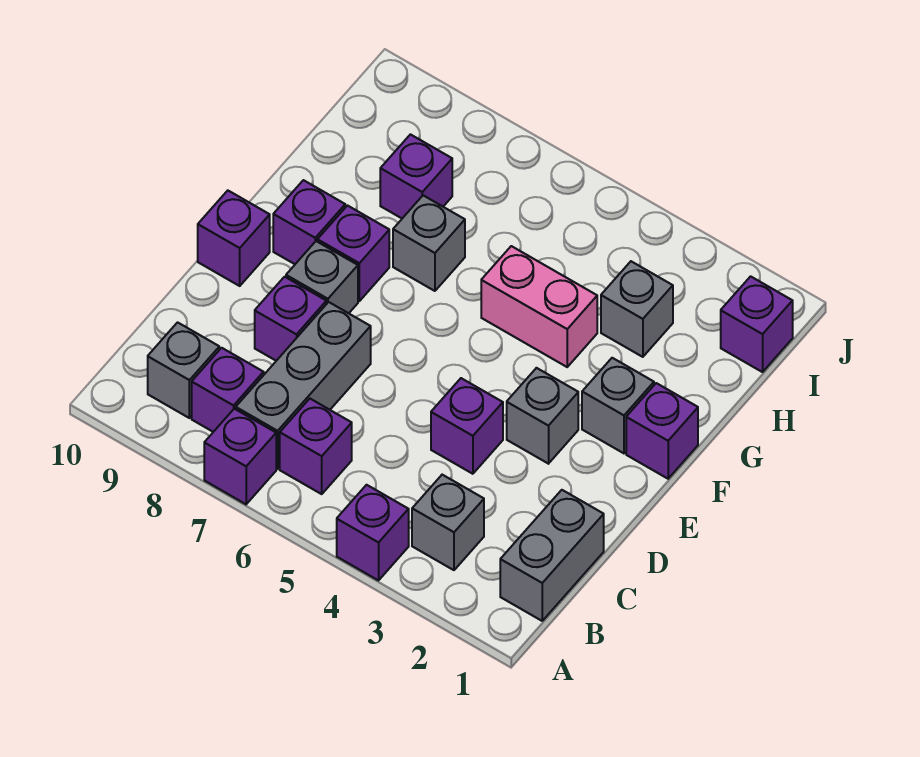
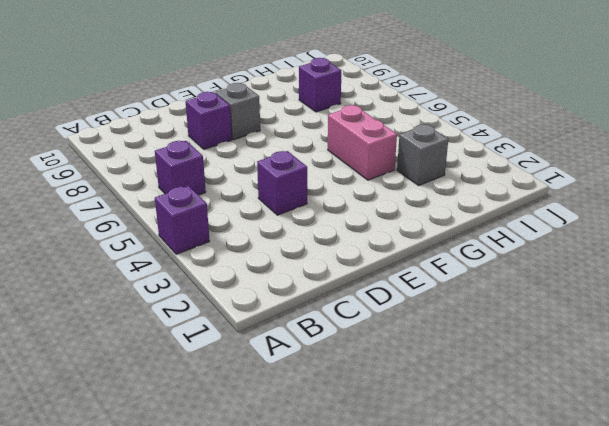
none -> purple 1x1 brick [204,409,276,504]
none -> grey 1x2 brick [500,490,604,621]
none -> grey 1x1 brick [412,475,484,570]

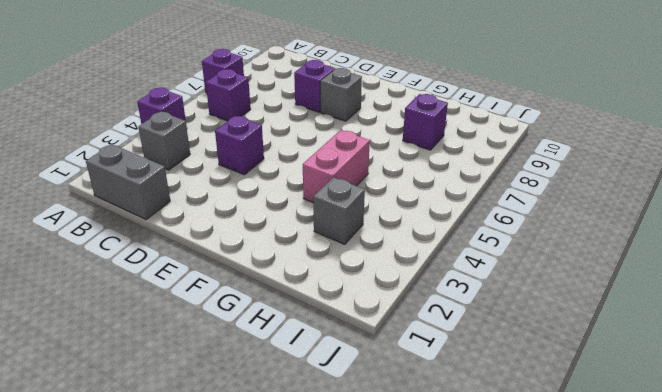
none -> grey 1x3 brick [236,302,371,469]
none -> purple 1x1 brick [192,348,264,432]
none -> grey 1x1 brick [148,322,219,418]

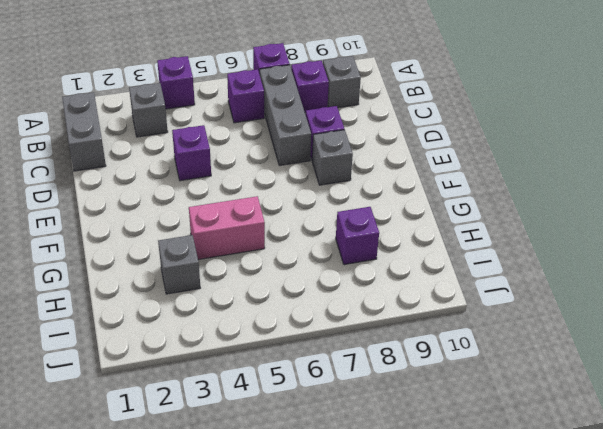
none -> grey 1x1 brick [507,368,578,464]
none -> purple 1x1 brick [198,191,270,286]
none -> purple 1x1 brick [626,383,698,479]

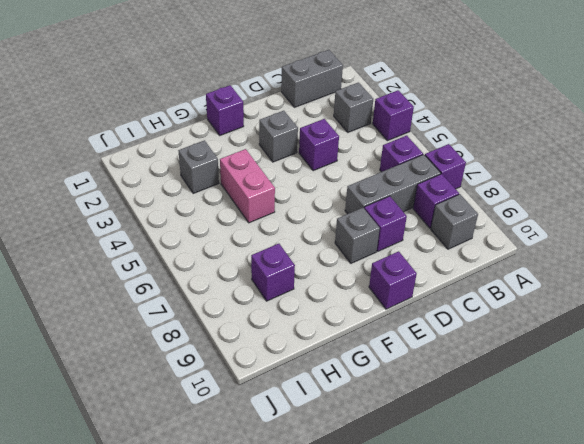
none -> grey 1x1 brick [582,358,654,453]
none -> purple 1x1 brick [317,206,389,301]
none -> purple 1x1 brick [273,180,345,264]

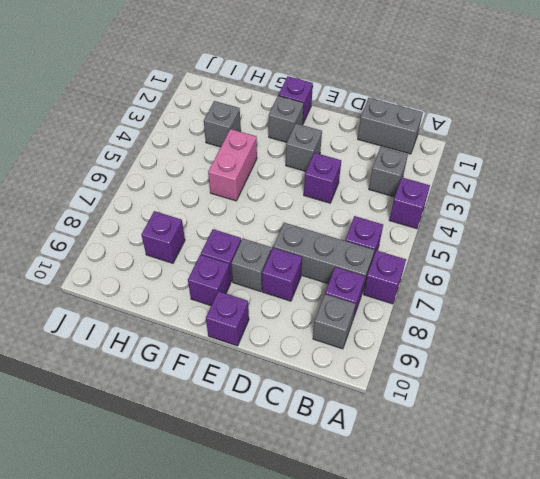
none -> grey 1x1 brick [393,195,465,291]
none -> purple 1x1 brick [721,276,793,372]

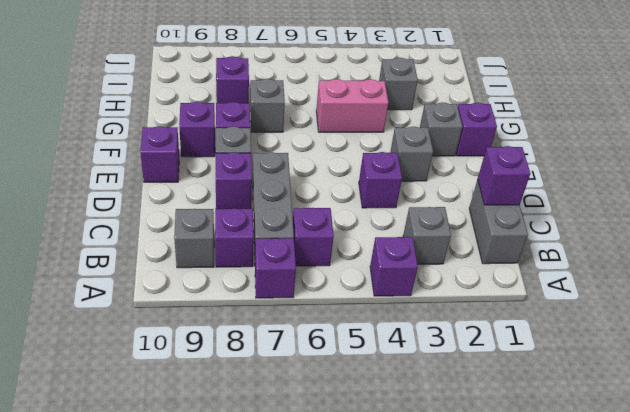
purple 1x1 brick [478,146,530,205] -> purple 1x1 brick moved to [721,276,793,372]

